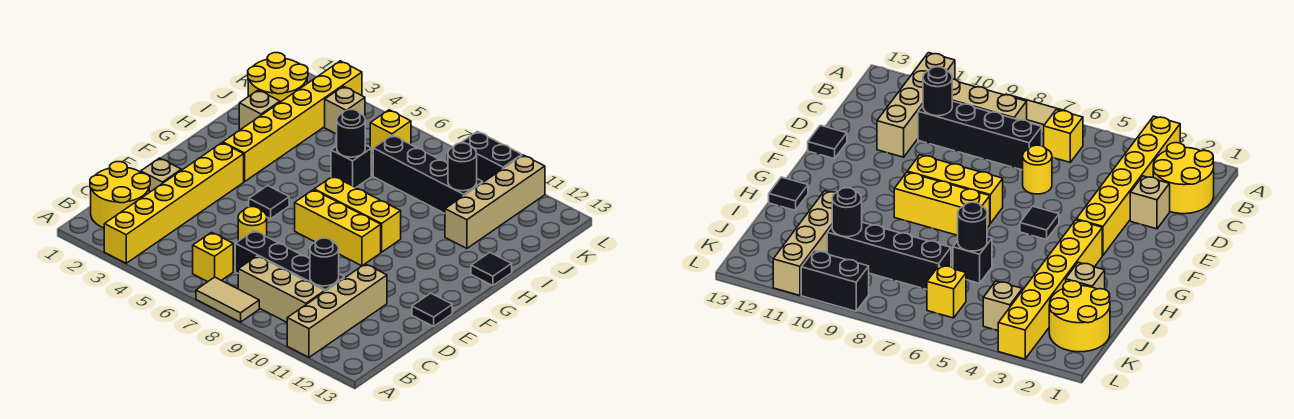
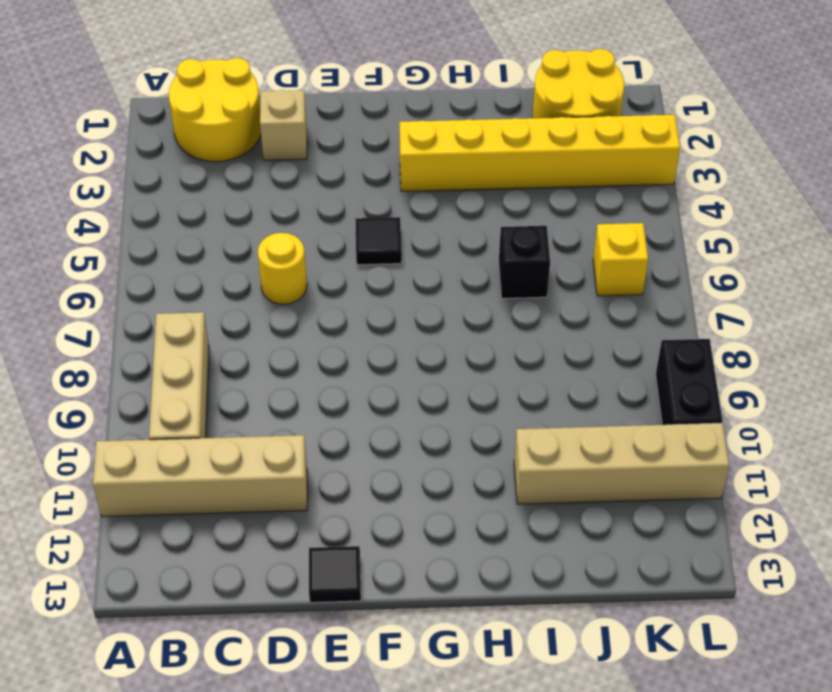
none -> yellow 1x6 brick [104,143,244,263]
none -> tan 1x2 tile [196,277,259,322]
none -> yellow 1x1 brick [193,232,233,282]

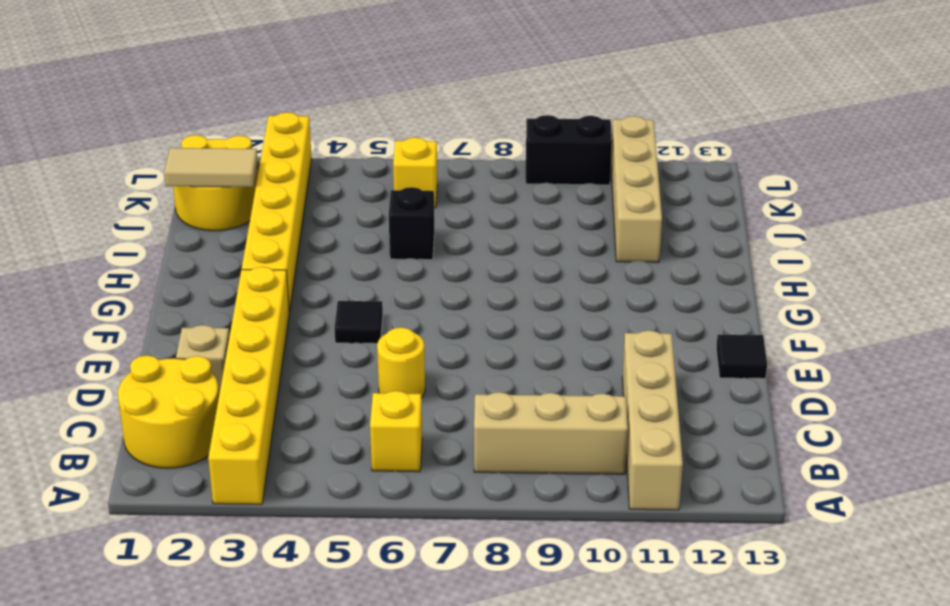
tan 1x2 tile [164,148,258,187] -> tan 1x2 tile moved to [196,277,259,322]
none -> black 1x4 brick [235,231,344,291]
none -> yellow 1x3 brick [295,190,381,266]
none -> yellow 1x3 brick [314,176,401,252]

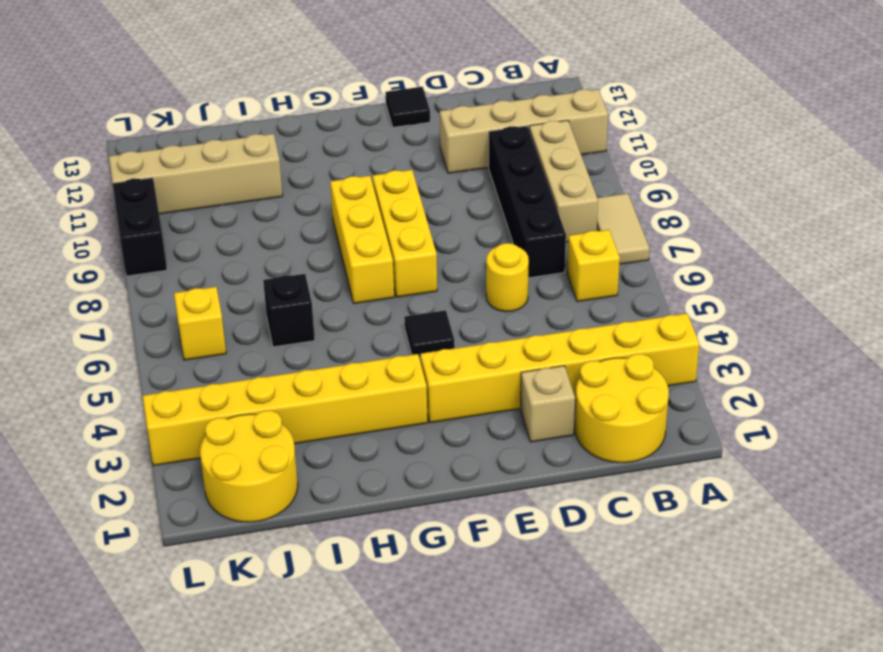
none -> black 1x1 tile [471,253,512,286]
none -> tan 1x1 brick [239,90,280,130]
none -> black 1x4 brick [373,135,483,213]

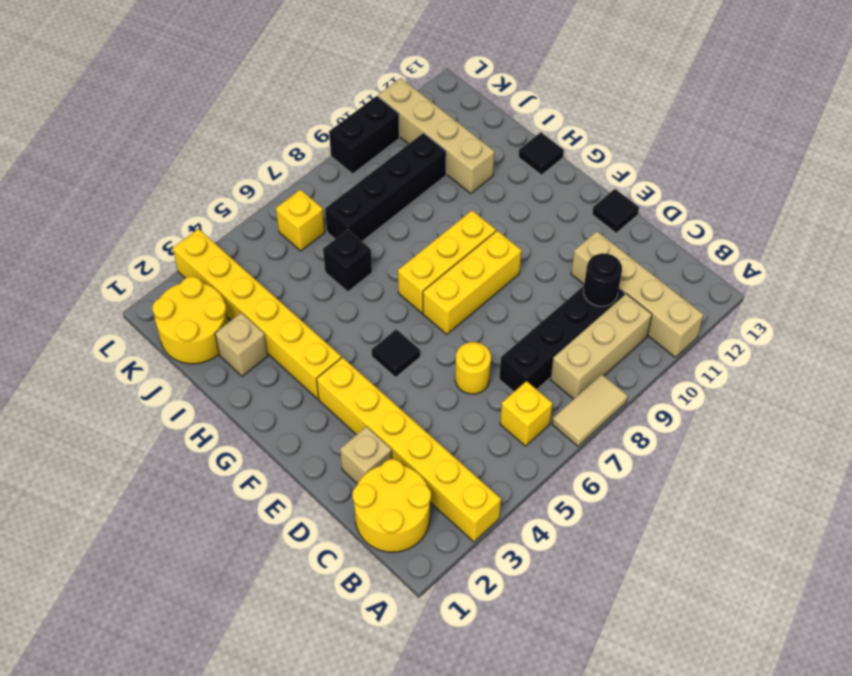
none -> tan 1x1 brick [325,86,365,134]
none -> black 1x1 round brick [337,109,365,157]
none -> black 1x1 round brick [448,143,477,191]

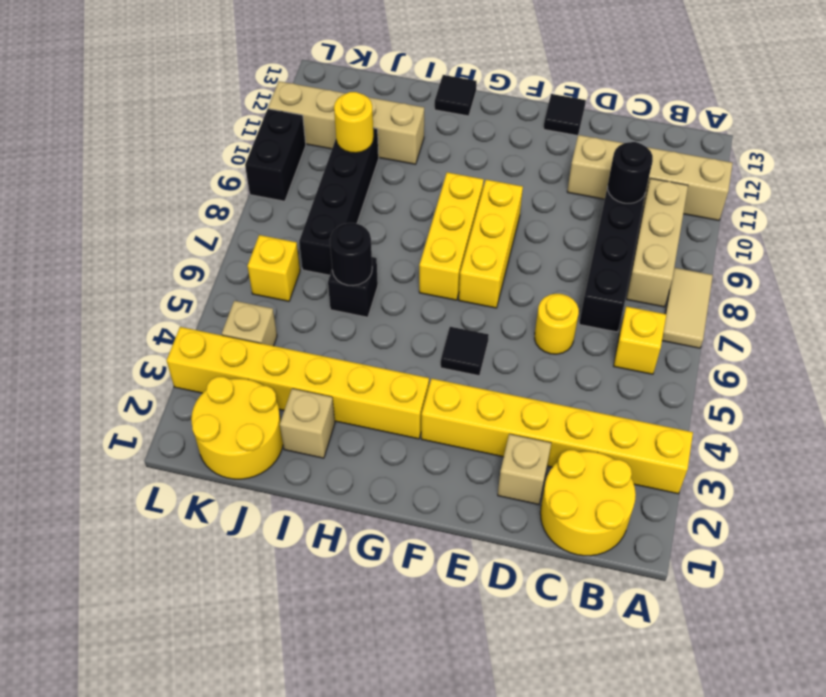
yellow 1x1 round brick [334,92,373,153] -> black 1x1 round brick [448,143,477,191]

